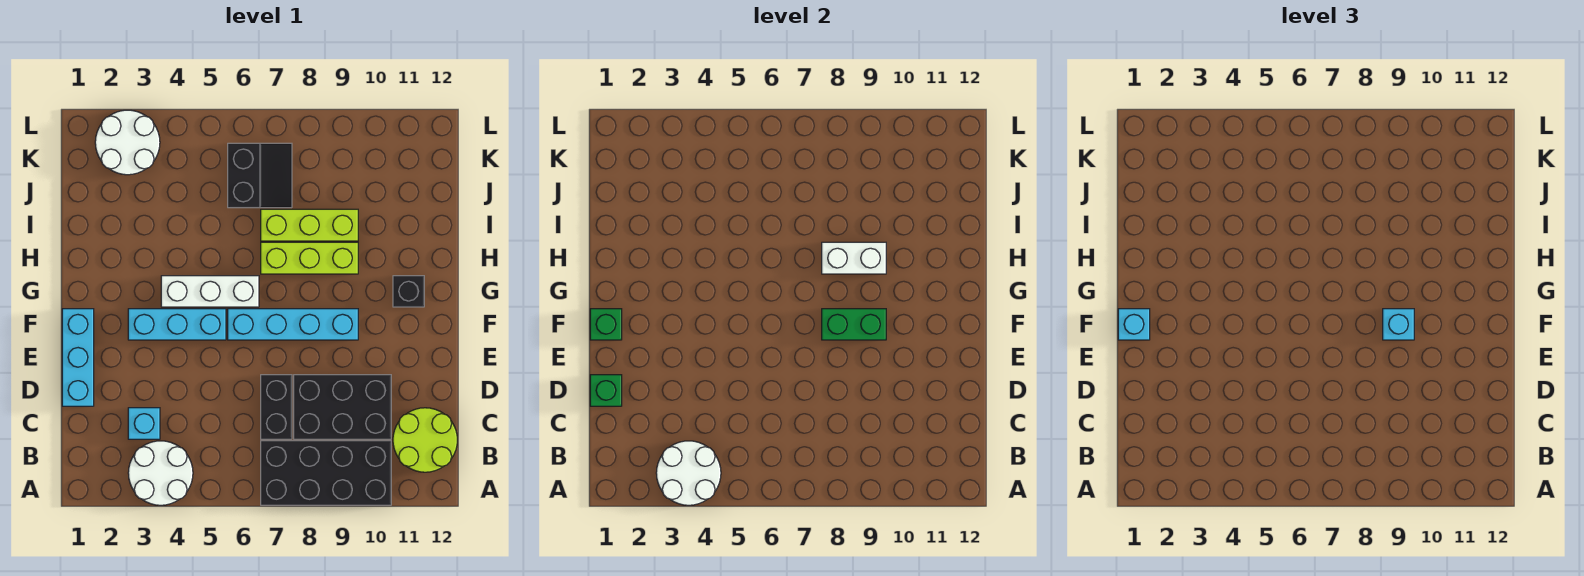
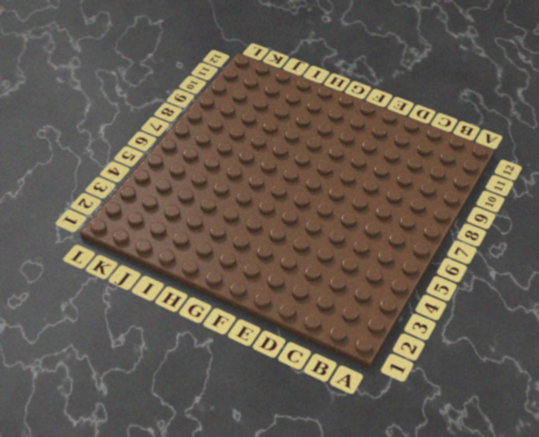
none -> white 2x2 round brick [128,441,193,505]
none -> black 2x4 brick [261,441,391,505]
none -> lime 2x2 round brick [393,408,457,472]

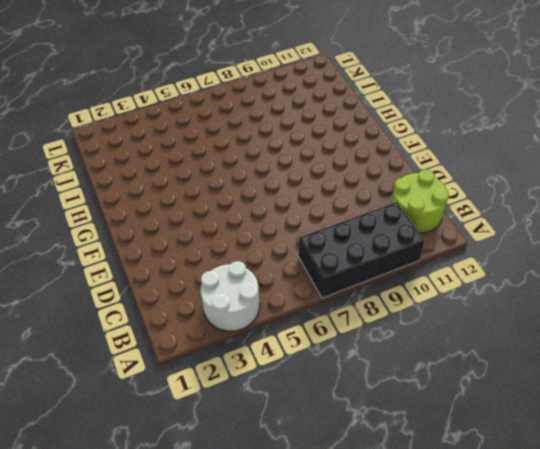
none -> cyan 1x1 brick [128,408,160,439]
none -> black 1x2 brick [261,375,292,439]
none -> black 2x3 brick [294,375,391,439]

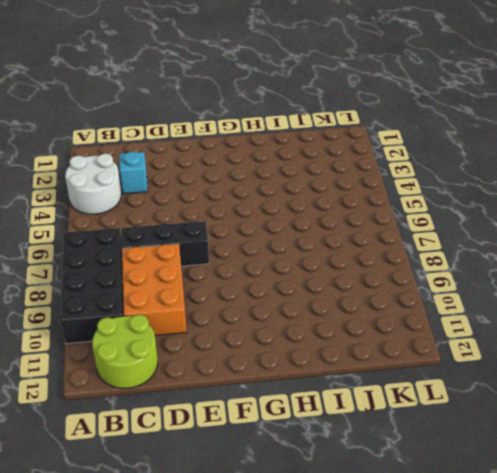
black 1x3 brick [121,221,209,266] -> black 1x2 brick [261,375,292,439]
orange 2x3 brick [122,244,187,336] -> black 2x3 brick [294,375,391,439]
none -> cyan 1x3 brick [62,309,94,406]
none -> cyan 1x3 brick [128,309,226,340]
none -> cyan 1x4 brick [228,309,358,340]

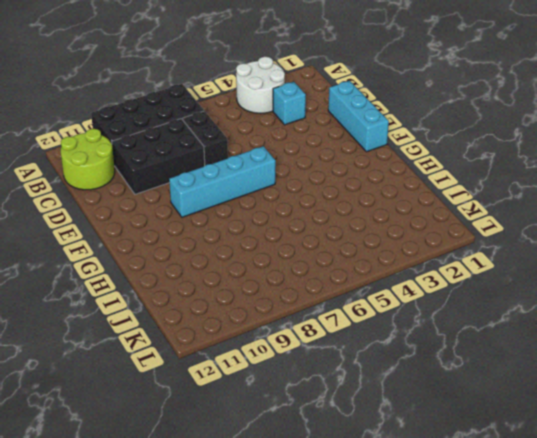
none -> cyan 1x3 brick [128,309,226,340]
none -> white 1x3 brick [161,276,259,307]
none -> black 1x1 brick [393,276,424,307]

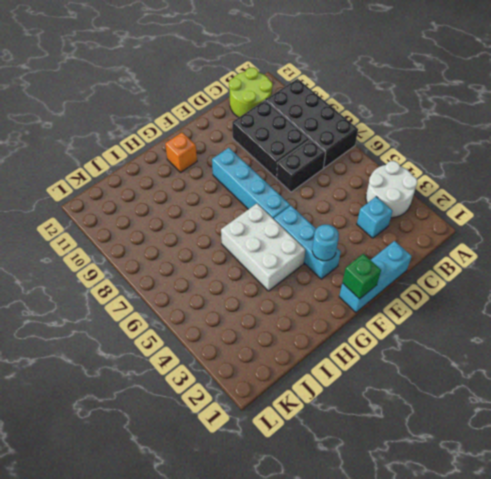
cyan 1x1 round brick [312,225,339,261] -> none
white 2x3 brick [221,204,305,291] -> white 1x3 brick [161,276,259,307]
orange 1x1 brick [165,132,197,172] -> black 1x1 brick [393,276,424,307]
none -> lime 1x3 brick [261,242,358,274]
none -> lime 1x3 brick [261,209,358,241]
none -> black 2x2 slope [228,143,292,208]

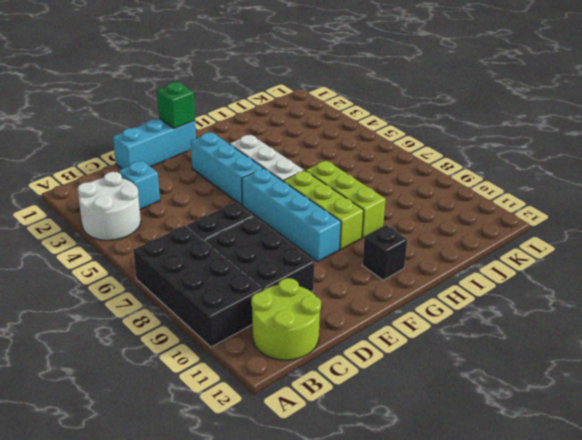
lime 1x3 brick [283,171,364,250] -> lime 1x3 brick moved to [261,209,358,241]
none -> black 2x2 slope [228,143,292,208]
none -> white 2x2 round brick [95,110,160,175]
none -> white 2x2 round brick [656,441,721,505]

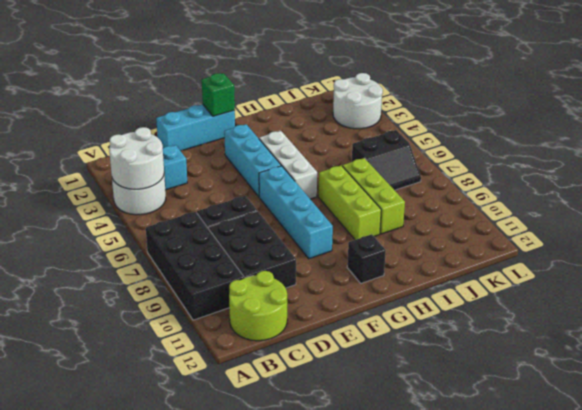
none -> green 1x1 brick [590,375,622,406]
none -> green 1x2 brick [822,309,886,340]
none -> white 1x2 brick [822,242,886,274]

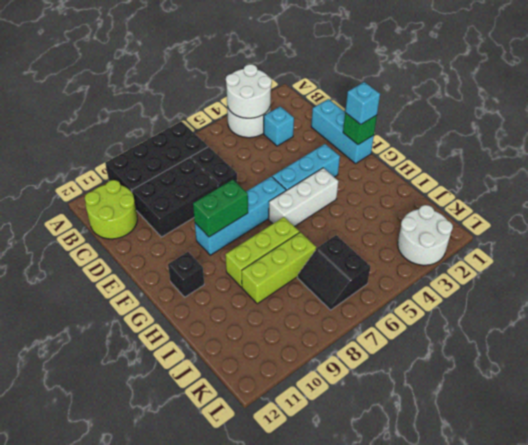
none -> green 1x1 brick [590,375,622,406]
none -> white 1x2 brick [822,242,886,274]
none -> cyan 1x1 brick [1383,309,1414,340]

